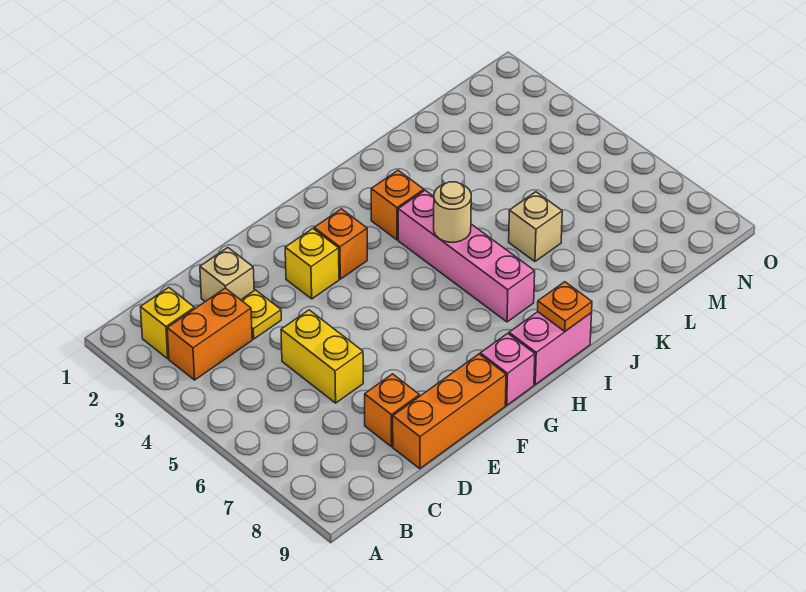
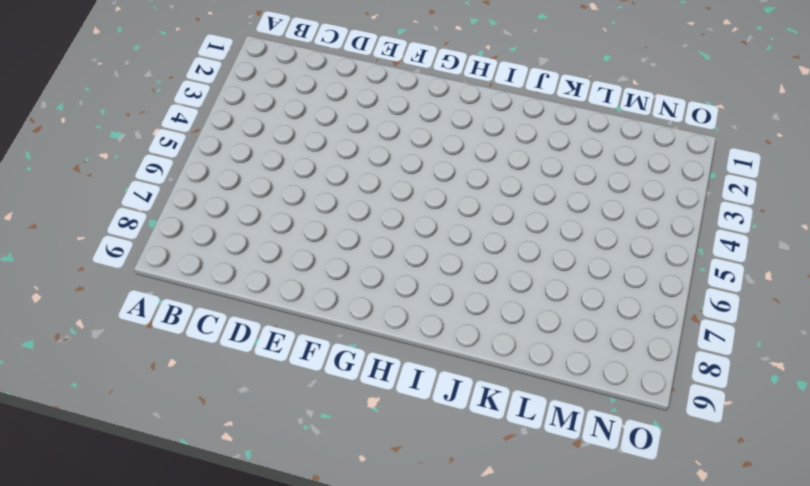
none -> yellow 1x1 brick [141,288,194,359]
none -> orange 1x2 brick [167,288,252,380]
none -> tan 1x1 brick [200,248,254,302]

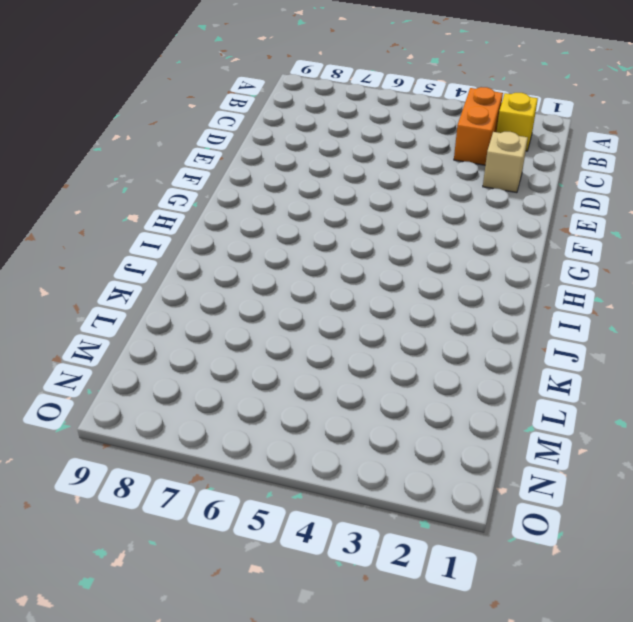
none -> yellow 1x1 plate [241,290,281,339]
none -> yellow 1x2 brick [281,310,363,403]
none -> orange 1x1 brick [365,374,419,447]

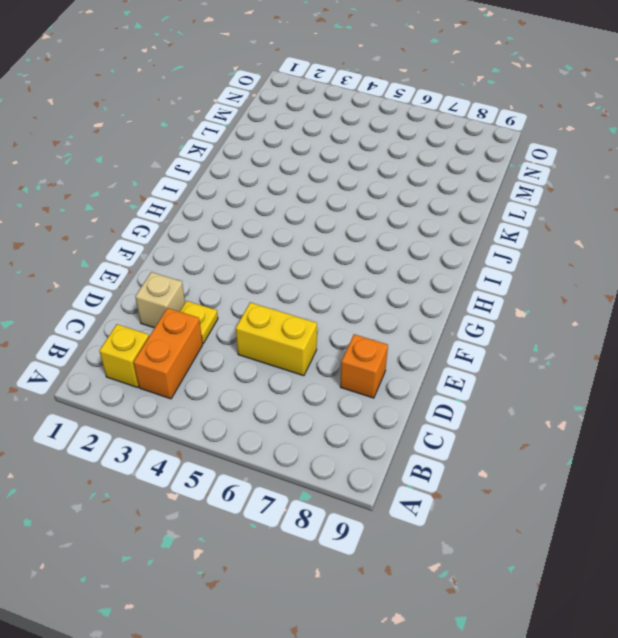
none -> orange 1x3 brick [393,354,506,469]
none -> yellow 1x1 brick [285,229,339,299]
none -> orange 1x1 brick [314,209,367,279]

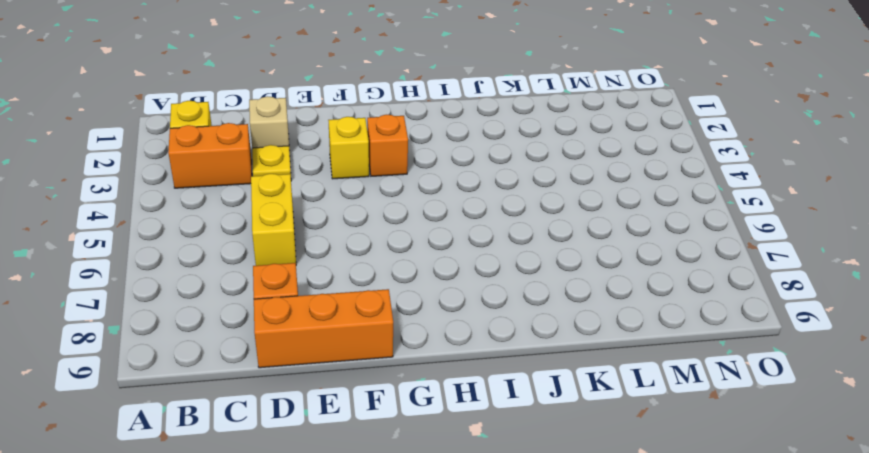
none -> pink 1x1 brick [480,333,535,405]
none -> pink 1x2 brick [509,312,592,385]
none -> orange 1x1 brick [371,171,424,240]

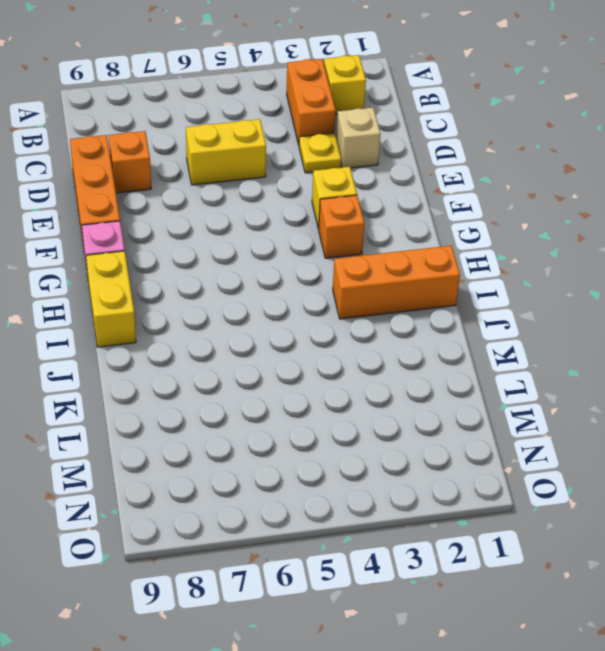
yellow 1x2 brick [86,251,136,347] -> pink 1x2 brick [509,312,592,385]
orange 1x3 brick [333,246,460,319] -> orange 1x1 brick [371,171,424,240]
none -> pink 1x4 brick [398,190,535,322]
none -> tan 1x1 brick [509,192,562,261]
none -> tan 1x1 round brick [434,182,471,242]

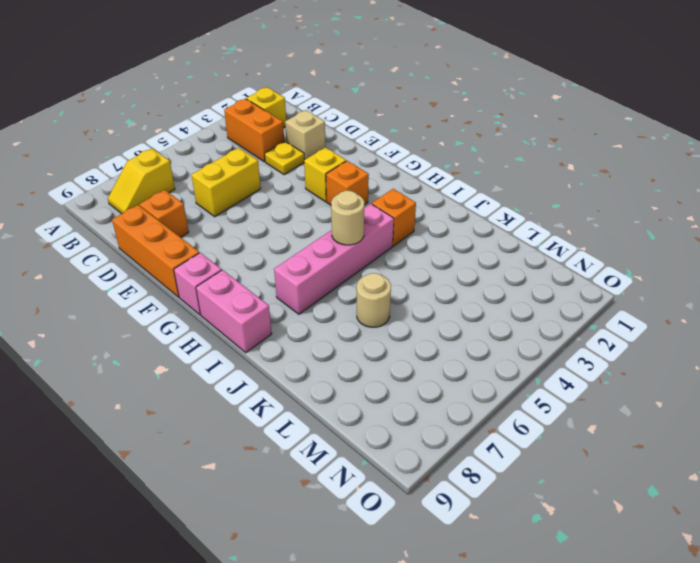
yellow 1x2 slope [108,148,175,214] -> none
tan 1x1 round brick [357,273,391,327] -> tan 1x1 brick [509,192,562,261]
none -> orange 1x1 plate [538,282,592,331]

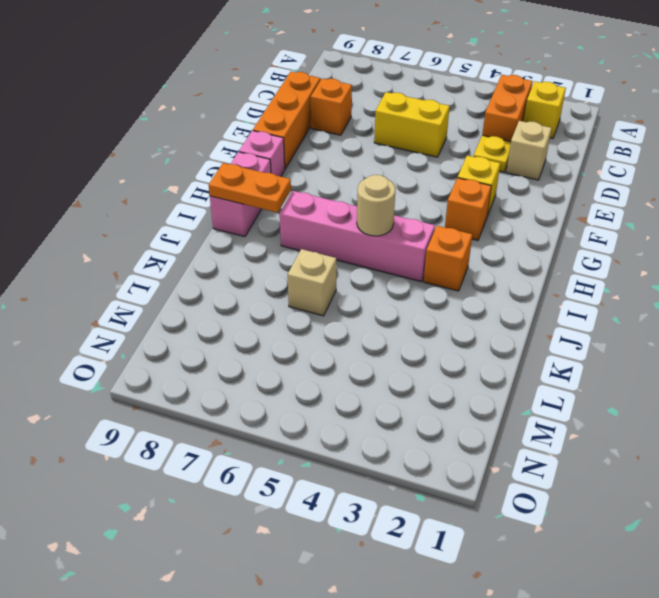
orange 1x2 plate [209,163,291,213] -> orange 1x1 plate [538,282,592,331]

